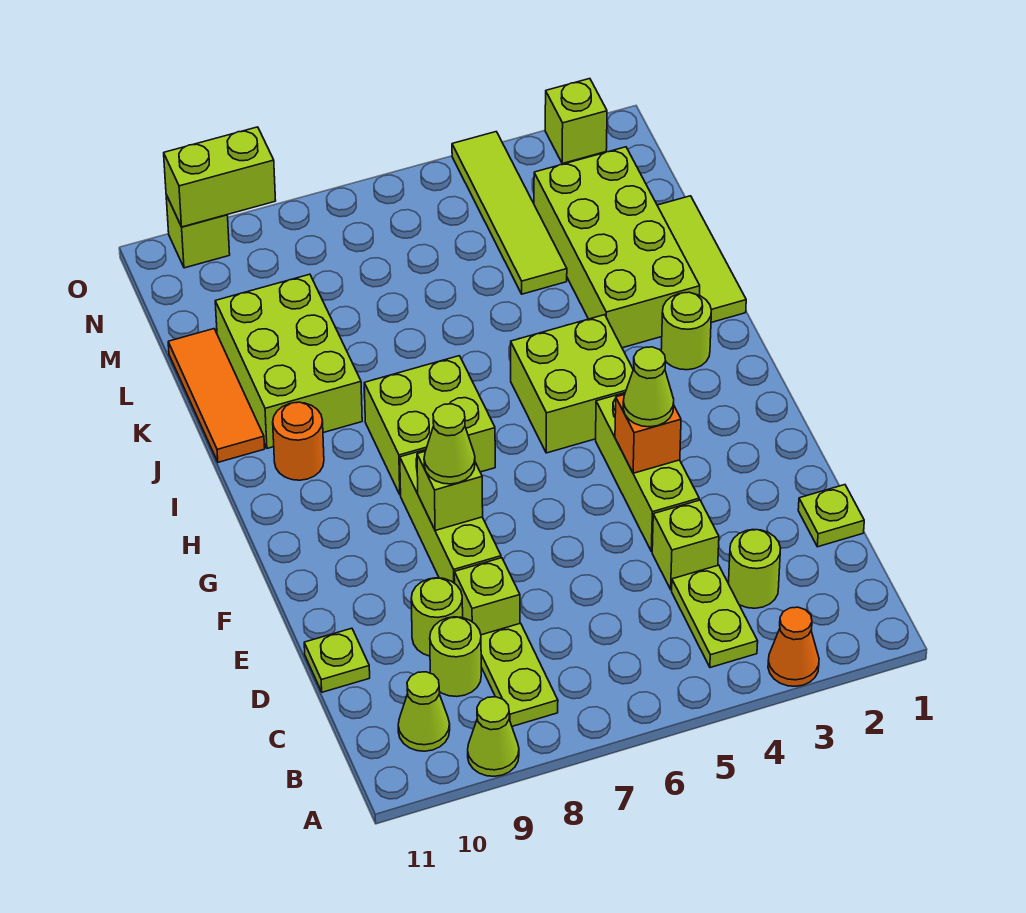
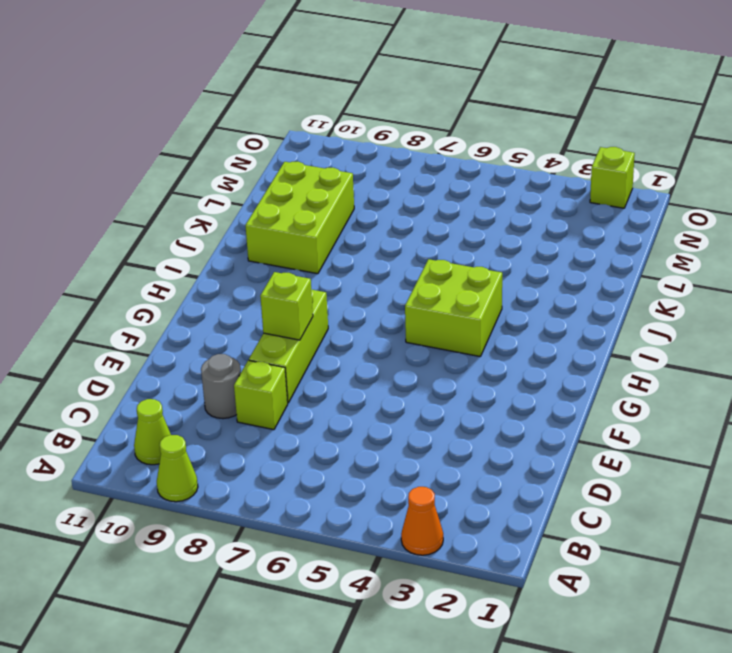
grey 1x1 round brick [201,354,241,419] -> lime 1x1 round brick [411,578,463,656]
none -> lime 1x2 plate [672,565,758,668]
none -> lime 1x2 plate [481,623,558,726]
none -> lime 1x1 round brick [729,529,781,608]
none -> lime 1x1 round brick [430,617,481,697]

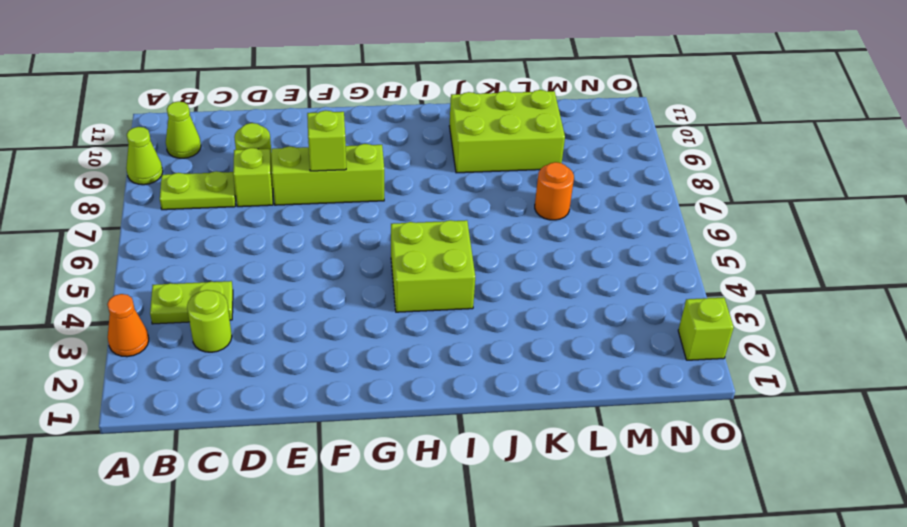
orange 1x1 round brick [535,162,574,220] -> orange 1x1 round brick moved to [273,402,324,480]
none -> lime 1x1 round brick [430,617,481,697]
none -> lime 1x1 plate [798,485,864,547]
none -> lime 1x1 brick [652,500,719,590]
none -> lime 1x1 plate [304,628,370,692]

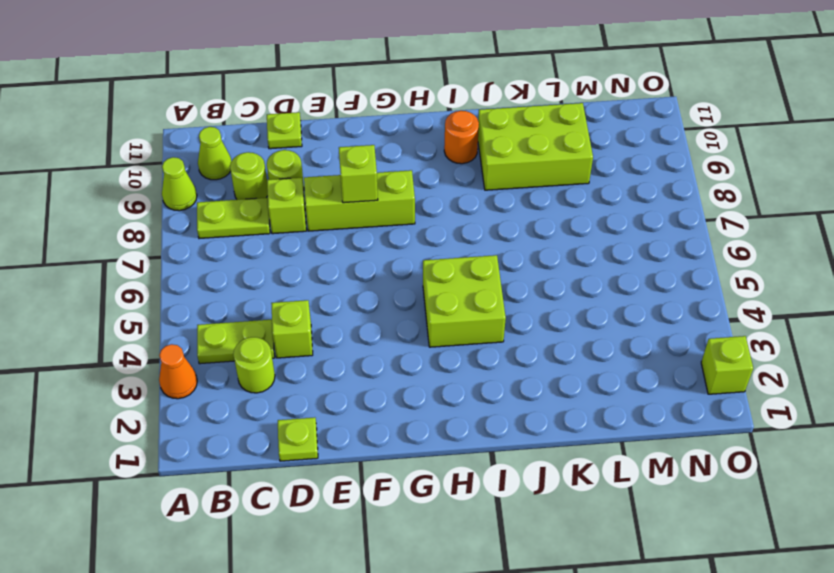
none -> lime 1x3 brick [596,393,699,552]
none -> lime 2x2 brick [364,356,495,495]
none -> lime 1x1 round brick [661,292,711,370]
none -> lime 1x3 tile [657,196,746,322]

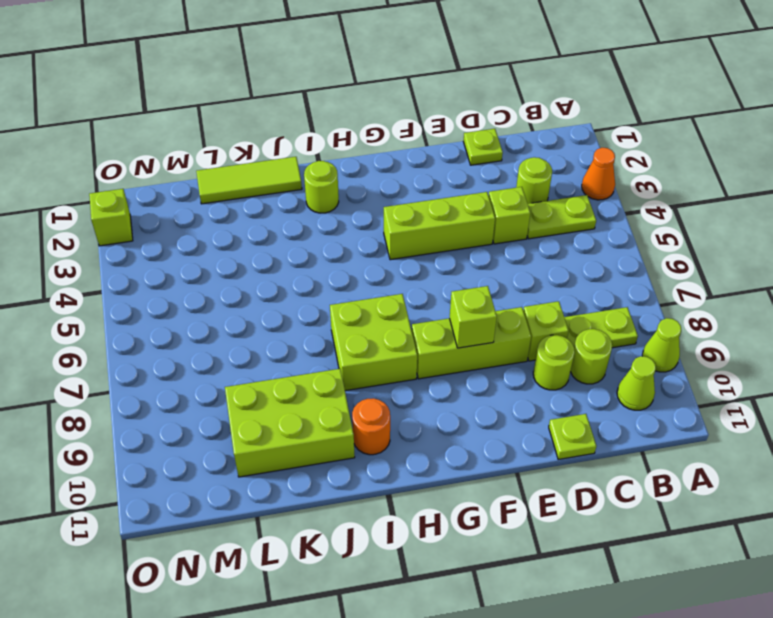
none -> lime 2x2 brick [511,315,633,453]
none -> lime 2x4 brick [534,147,700,348]
none -> orange 1x3 tile [168,329,265,462]
none -> lime 1x4 tile [452,132,567,294]

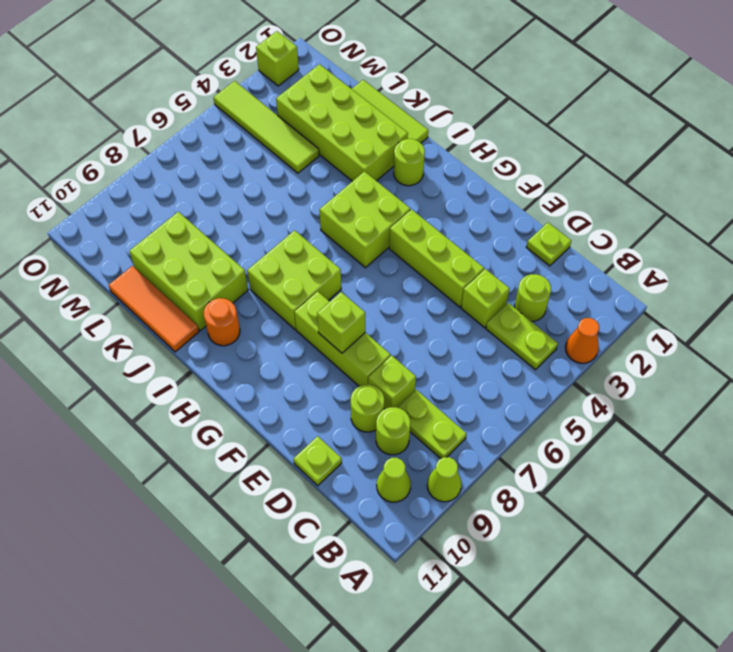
none -> lime 1x1 brick [166,195,230,268]
none -> orange 1x1 brick [615,394,681,473]
none -> lime 1x2 brick [164,127,276,227]
none -> lime 1x1 cone [623,347,674,427]

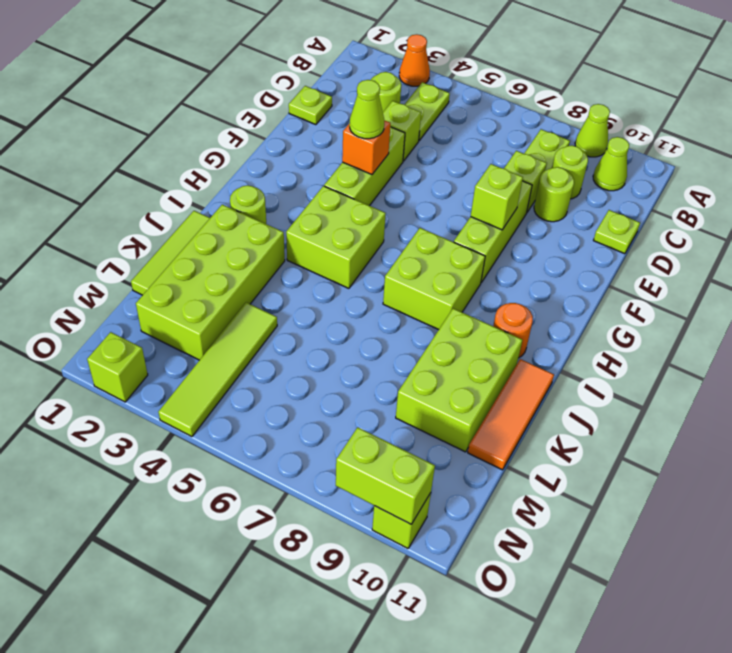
none -> lime 1x1 cone [424,404,475,484]

